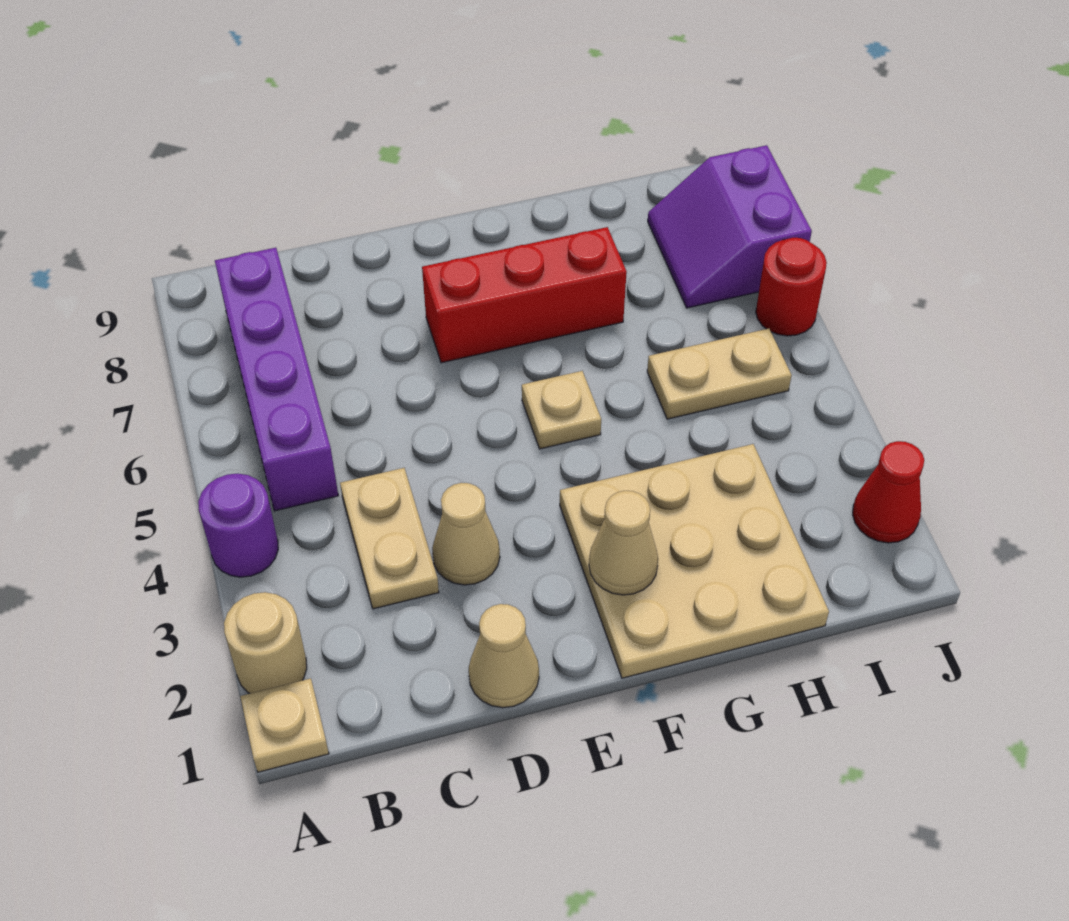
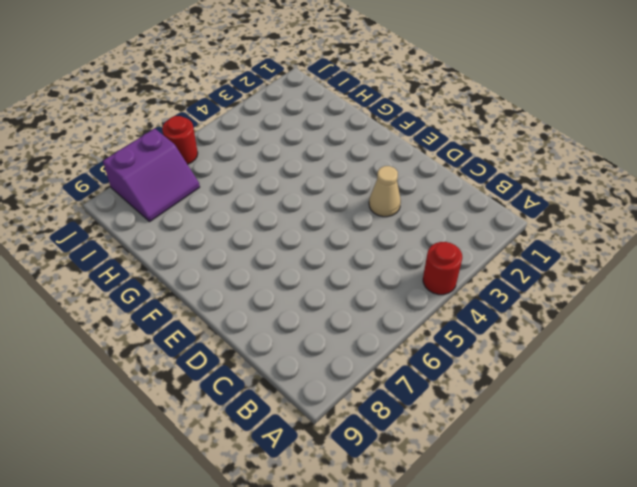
red 1x1 round brick [423,242,462,295] -> purple 1x1 round brick [198,473,278,577]
none -> tan 1x1 plate [240,678,329,772]
none -> tan 1x1 round brick [224,592,307,694]
none -> purple 1x4 brick [215,248,338,511]

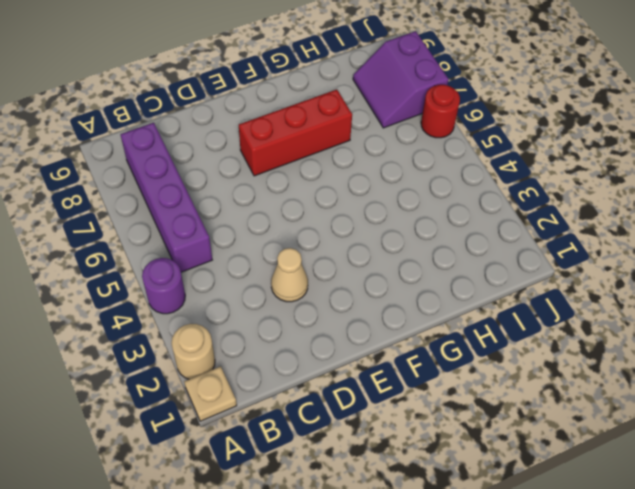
none -> tan 1x2 plate [340,468,439,609]
none -> tan 1x1 cone [469,604,539,708]
none -> tan 3x3 plate [560,444,829,678]

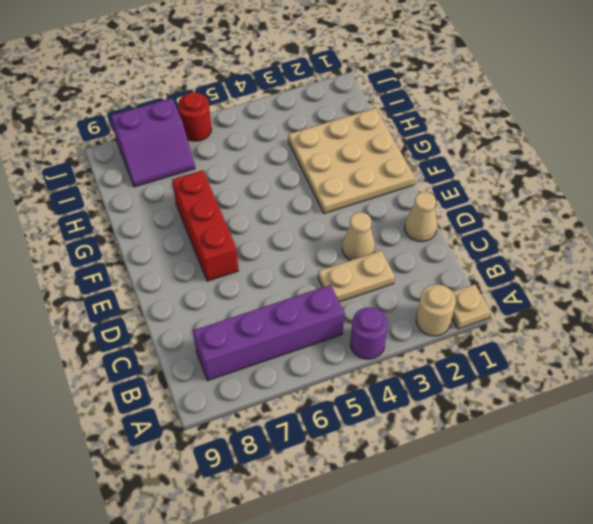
none -> tan 1x1 plate [522,371,601,449]
none -> tan 1x2 plate [647,329,792,419]
none -> red 1x1 cone [853,441,924,543]

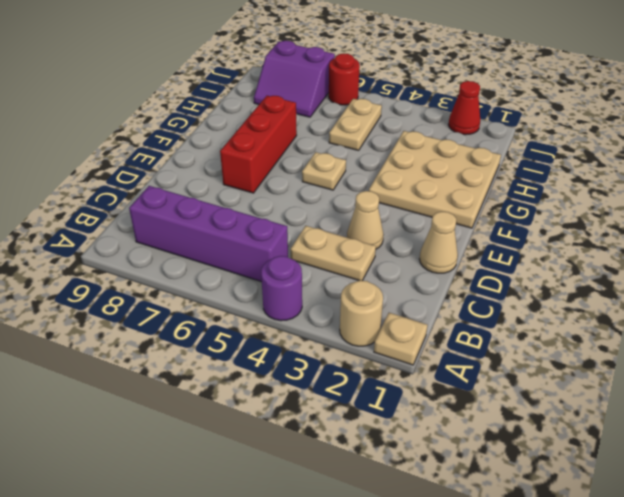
none -> tan 1x1 cone [589,491,658,595]

